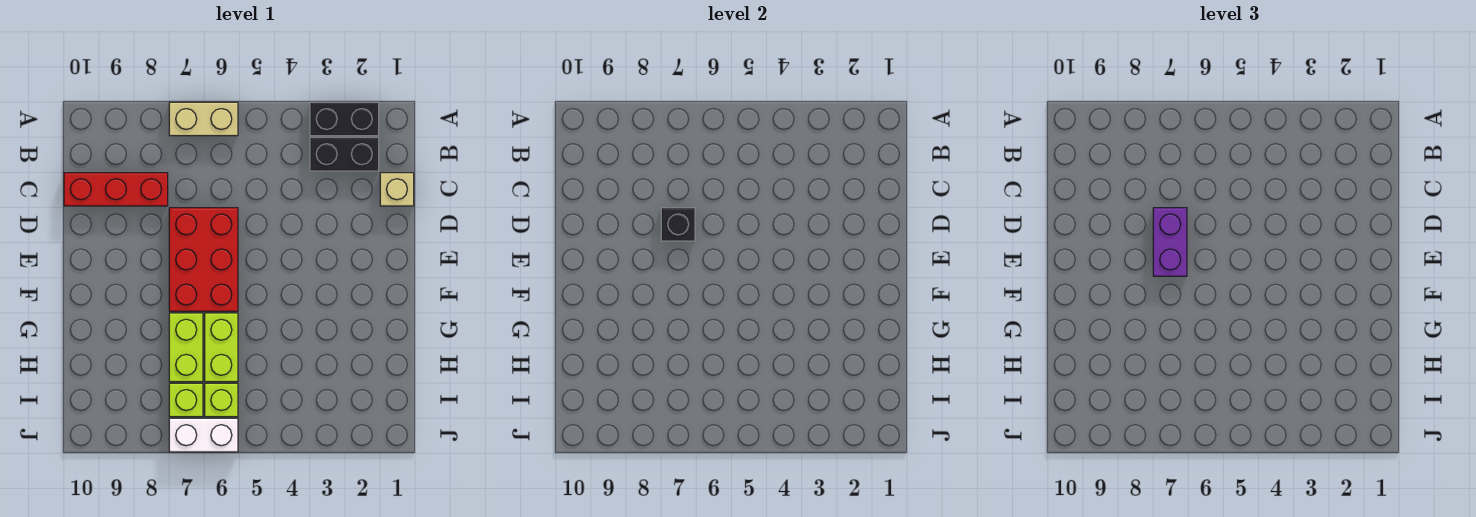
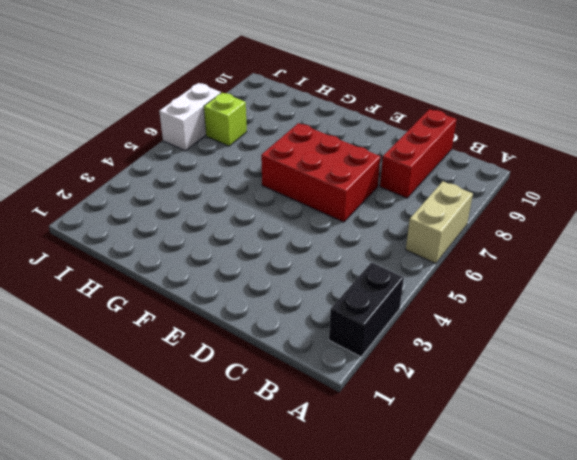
none -> black 1x2 brick [310,137,379,171]
none -> tan 1x1 brick [380,173,414,206]
none -> lime 1x2 brick [205,313,238,382]

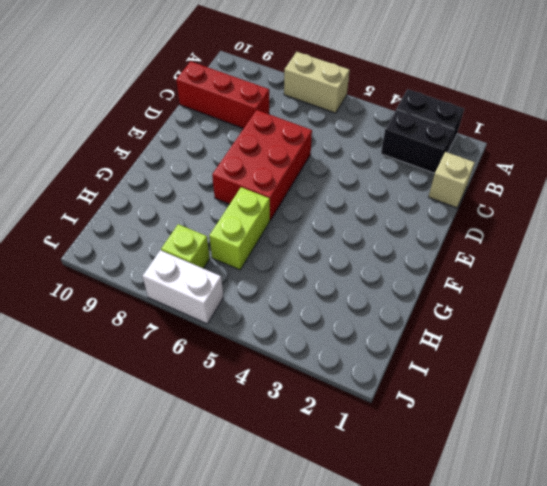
none -> lime 1x2 brick [169,313,203,382]
none -> lime 1x1 brick [205,383,238,417]
none -> black 1x1 brick [661,208,695,241]

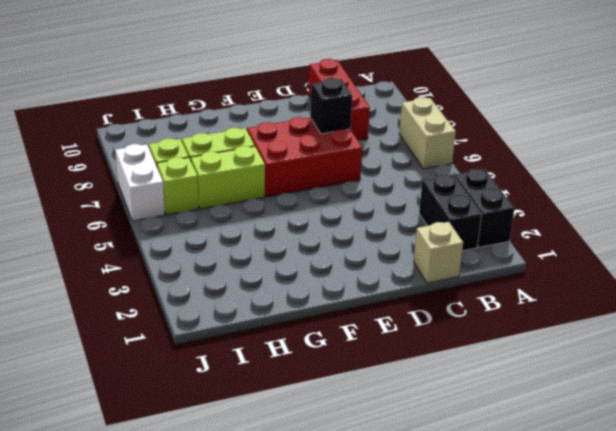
none -> purple 1x2 brick [1153,208,1187,276]

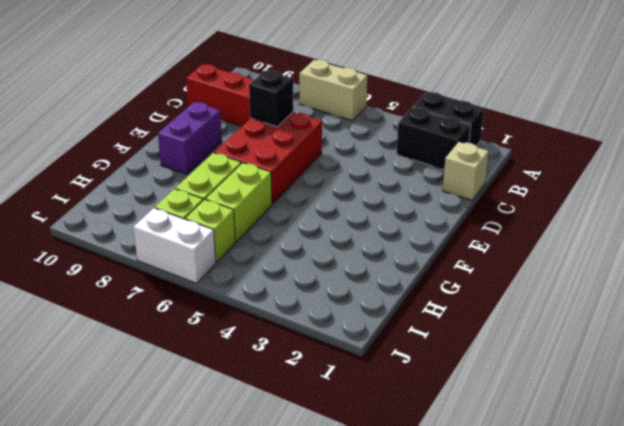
purple 1x2 brick [158,102,222,174] -> purple 1x2 brick moved to [1153,208,1187,276]

